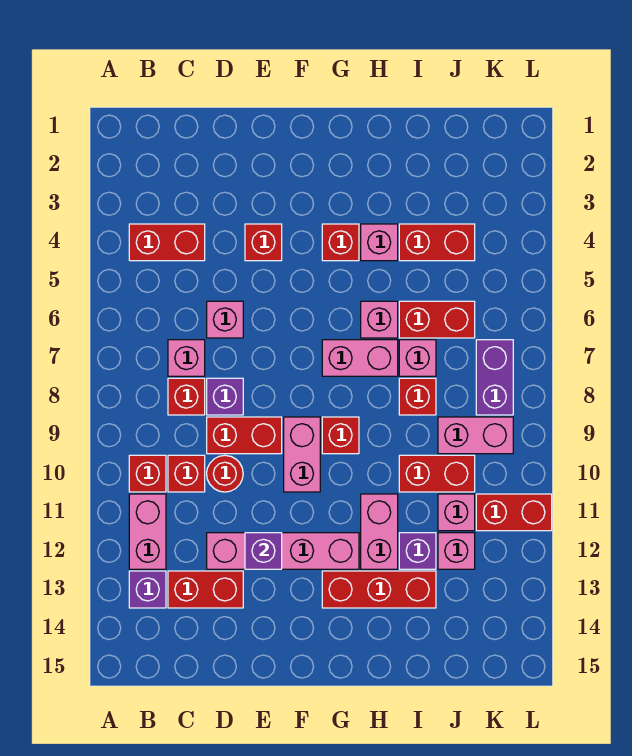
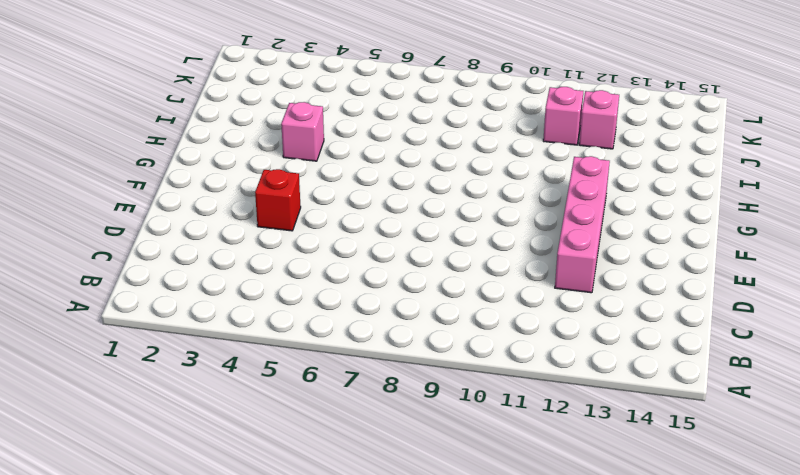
none -> red 1x2 brick [129,224,205,261]
none -> red 1x1 brick [129,455,166,492]
none -> pink 1x2 brick [129,494,166,569]
none -> purple 1x1 brick [129,571,166,608]

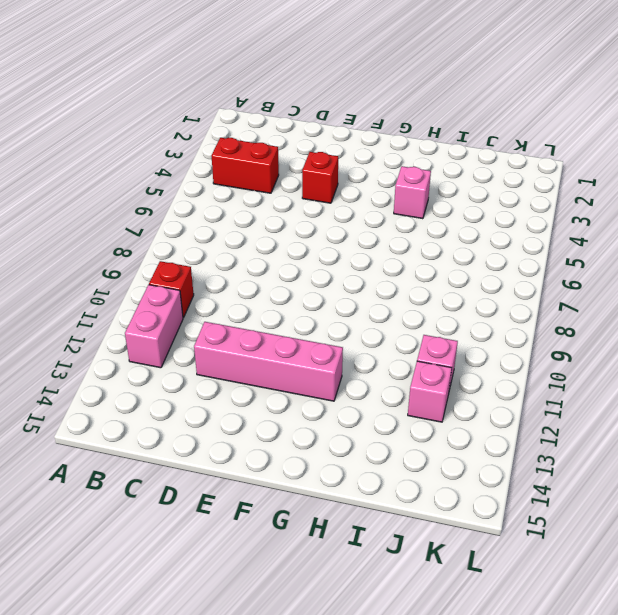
none -> purple 1x1 brick [129,571,166,608]
none -> pink 1x1 brick [168,340,205,376]
none -> red 1x1 brick [168,378,205,415]
none -> red 1x1 brick [168,455,205,492]

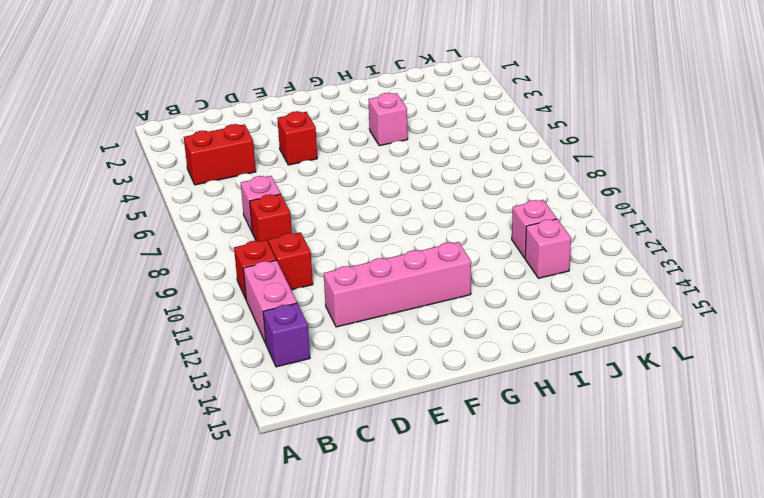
none -> red 1x2 brick [168,571,243,608]
none -> pink 1x1 brick [207,301,243,338]
none -> purple 1x1 brick [207,378,243,415]
none -> red 1x2 brick [207,417,282,454]

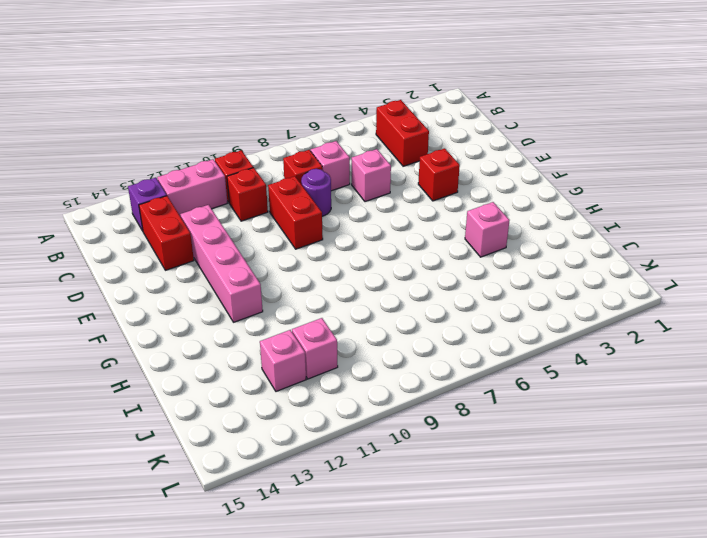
purple 1x1 round brick [301,169,331,216] -> purple 1x1 brick [207,378,243,415]
none -> red 1x1 round brick [207,455,243,492]
none -> pink 1x2 brick [284,417,320,492]
none -> red 1x1 brick [322,224,359,261]
none -> pink 1x2 brick [322,340,398,376]

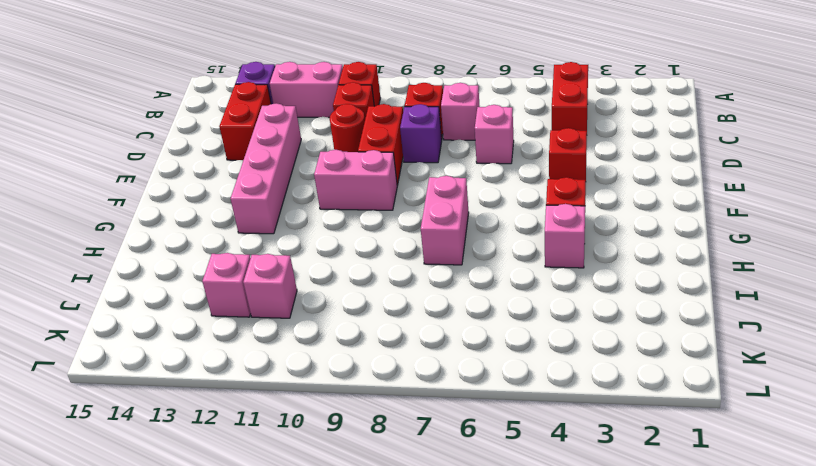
none -> red 1x1 brick [322,417,359,454]
none -> red 1x3 brick [322,571,436,608]
none -> pink 1x1 brick [361,301,398,338]
none -> pink 1x2 brick [361,494,398,569]

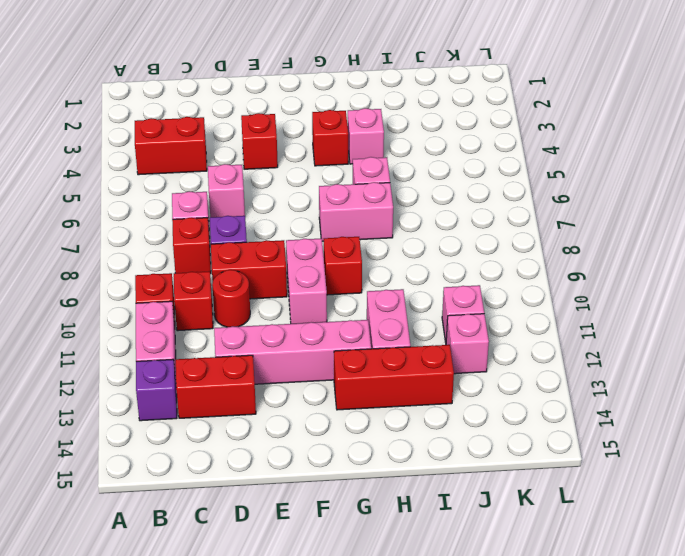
none -> red 1x2 brick [399,224,475,261]
none -> red 1x2 brick [399,301,475,338]
none -> pink 1x1 brick [399,340,436,376]
none -> red 1x1 brick [399,378,436,415]

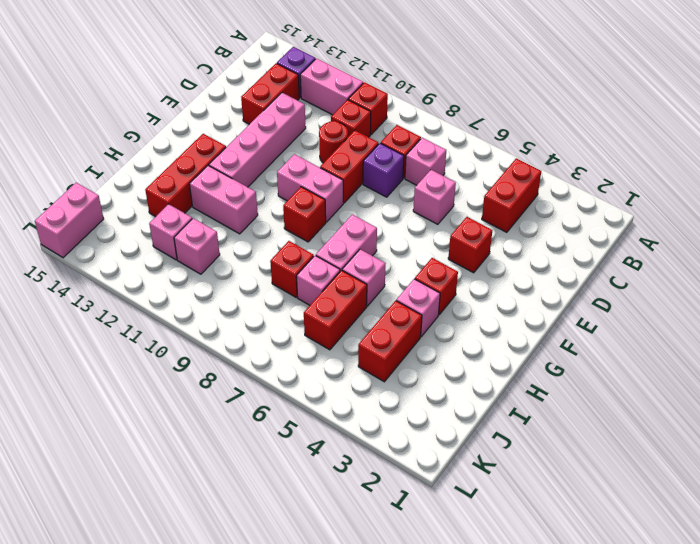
pink 1x2 brick [35,183,104,258] -> pink 1x2 brick moved to [438,417,513,454]
none -> red 1x2 brick [399,455,475,492]
none -> purple 1x1 brick [399,533,436,569]
none -> purple 1x2 brick [476,340,513,415]
none -> red 1x2 brick [476,494,552,531]

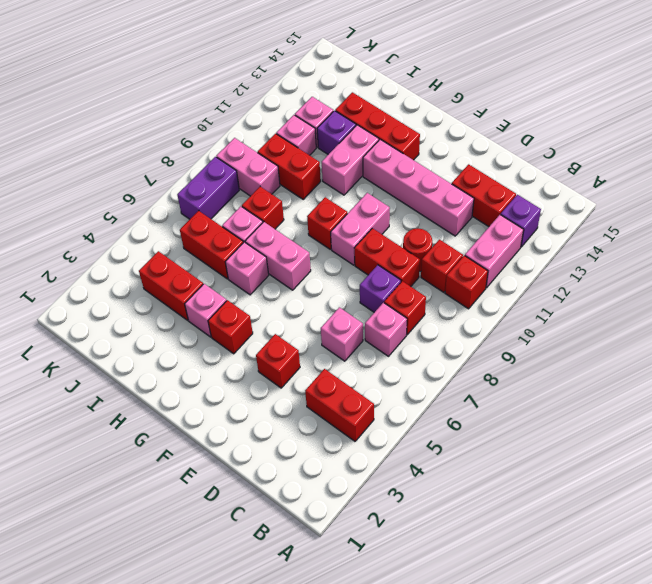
none -> red 1x2 brick [476,494,552,531]
none -> purple 1x1 brick [245,533,282,569]

